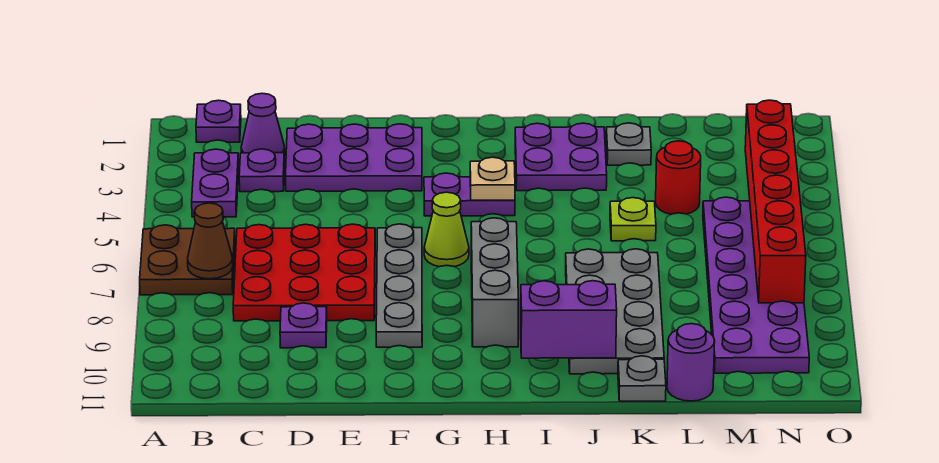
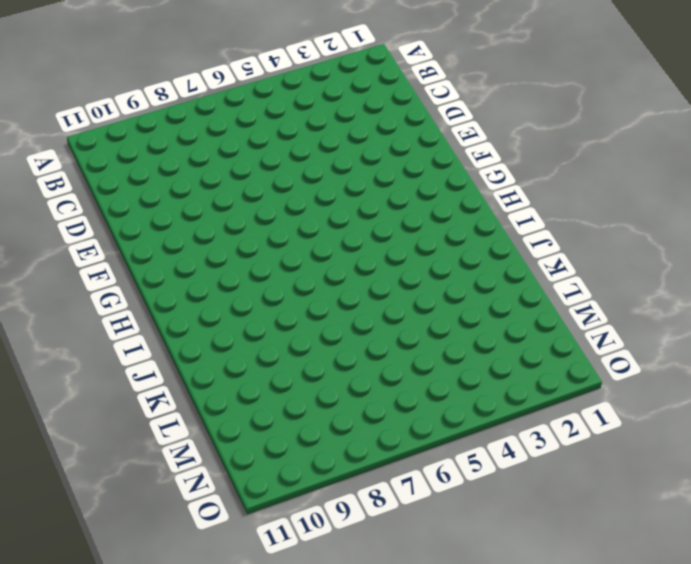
none -> brown 2x2 plate [140,225,235,295]
none -> purple 1x1 plate [196,100,241,142]
none -> purple 1x2 plate [192,149,239,217]

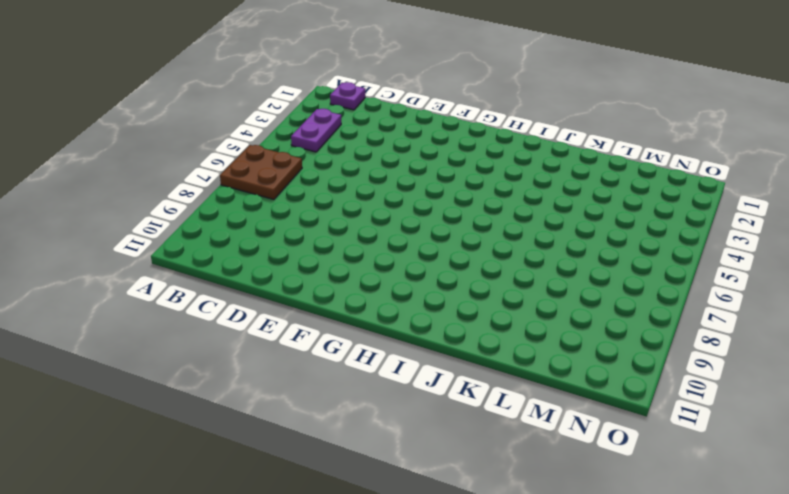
none -> purple 1x1 cone [241,93,285,156]
none -> purple 1x1 plate [239,149,284,192]
none -> red 3x3 plate [233,224,375,321]

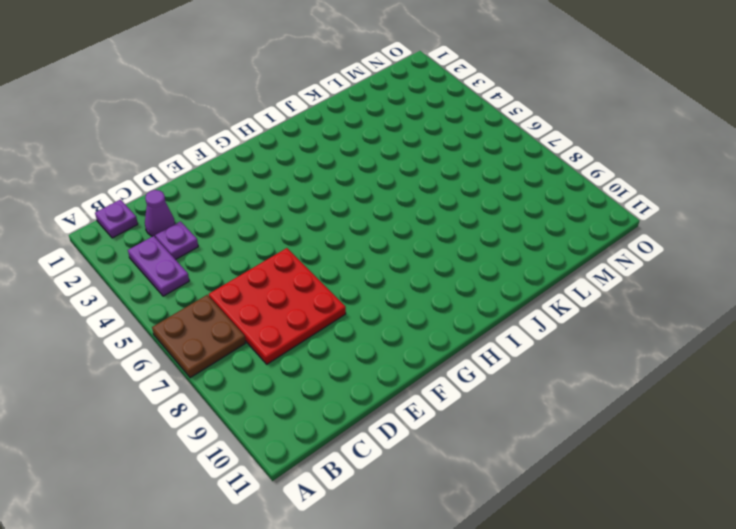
none -> purple 2x3 plate [286,124,422,191]
none -> purple 1x1 plate [280,303,327,348]
none -> grey 1x4 plate [376,224,422,347]

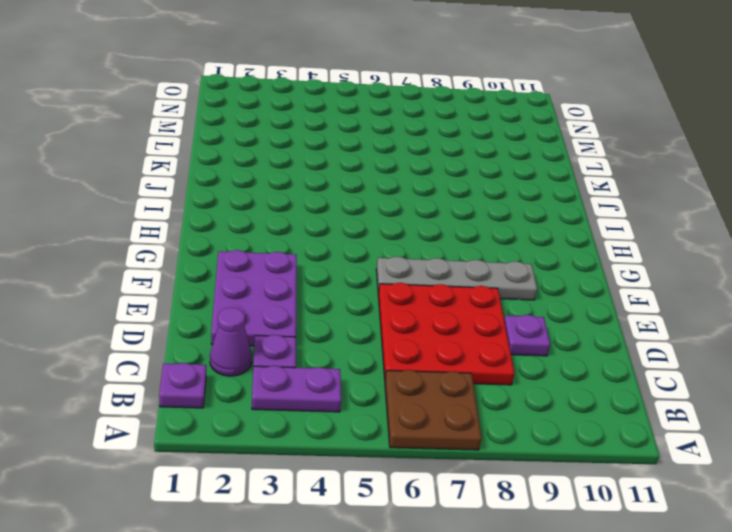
none -> purple 1x2 plate [424,173,515,216]
none -> lime 1x1 cone [424,192,469,267]
none -> grey 1x3 brick [471,218,518,347]

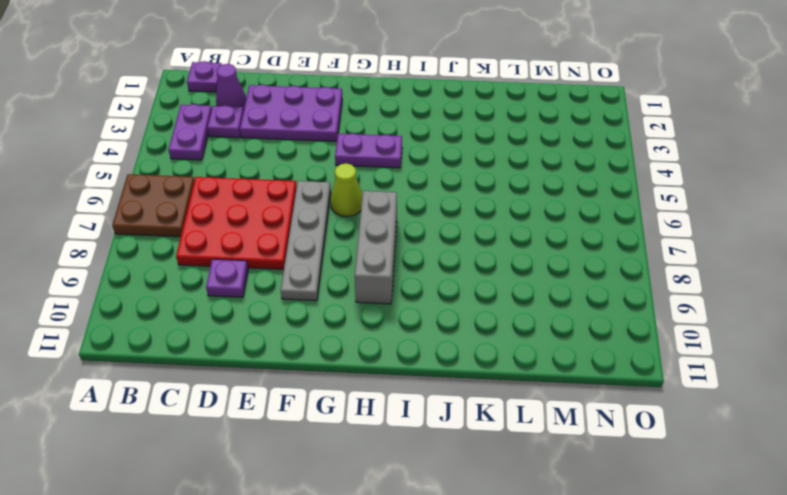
none -> purple 2x2 plate [515,123,607,191]
none -> grey 2x4 plate [566,249,664,374]
none -> grey 1x1 plate [606,123,651,165]

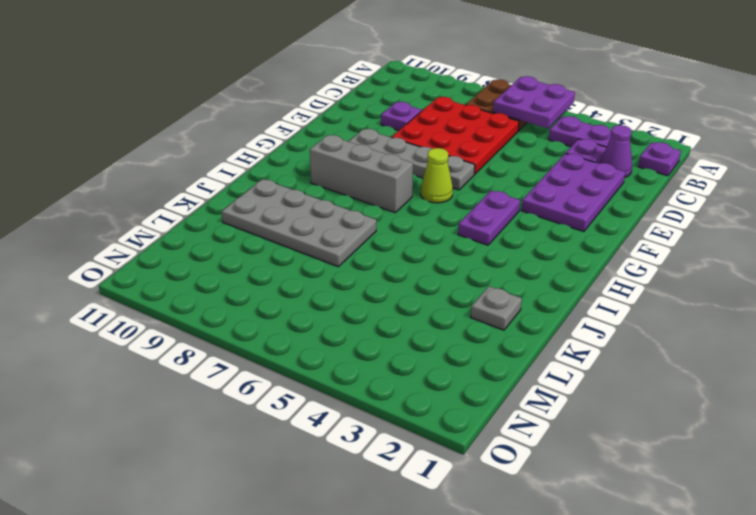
purple 2x2 plate [493,76,575,128] -> purple 2x2 plate moved to [515,123,607,191]
none -> lime 1x1 plate [610,198,656,241]
none -> grey 1x1 plate [618,356,666,401]
none -> red 1x1 round brick [656,141,701,214]

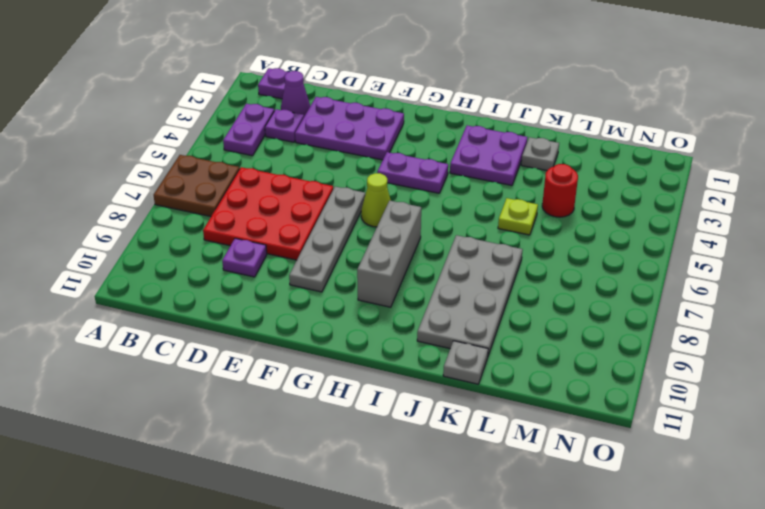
none -> purple 1x1 round brick [667,324,715,401]
none -> purple 2x6 plate [703,197,809,373]
none -> brown 1x1 cone [188,203,233,279]

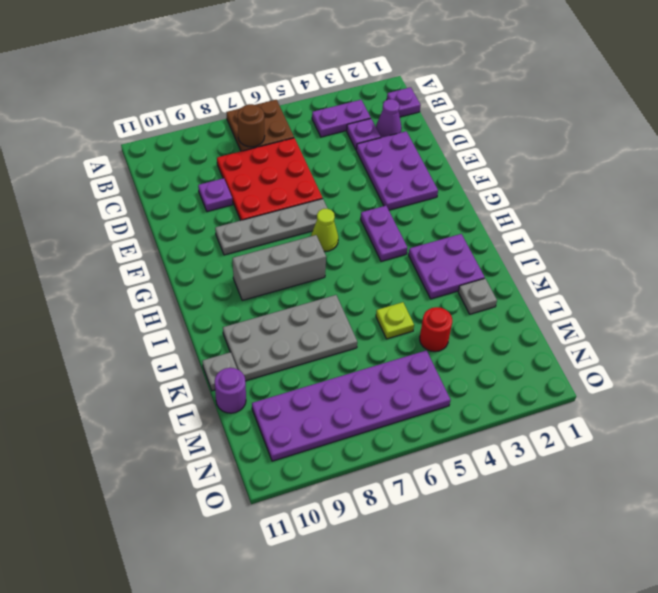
brown 1x1 round brick [237,104,265,147] -> brown 1x1 cone [188,203,233,279]
none -> tan 1x1 plate [470,157,515,200]
none -> purple 1x2 brick [521,281,617,358]
none -> red 1x6 brick [745,100,806,303]

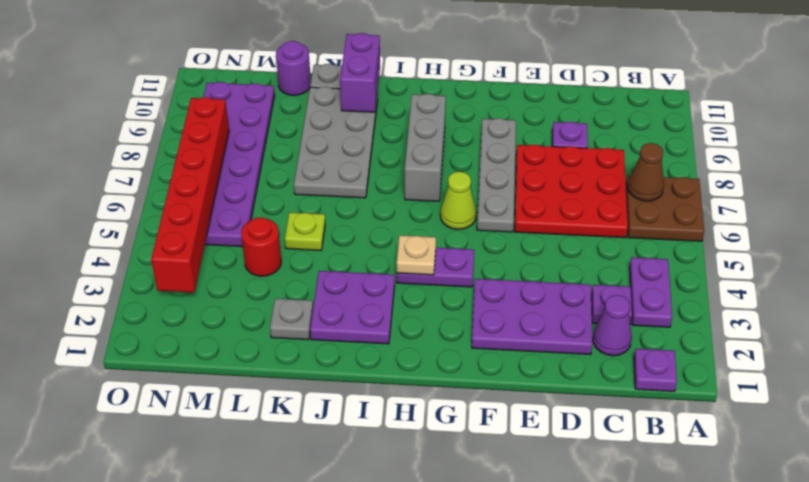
purple 1x2 brick [340,33,380,112] -> purple 1x2 brick turned to [521,281,617,358]

